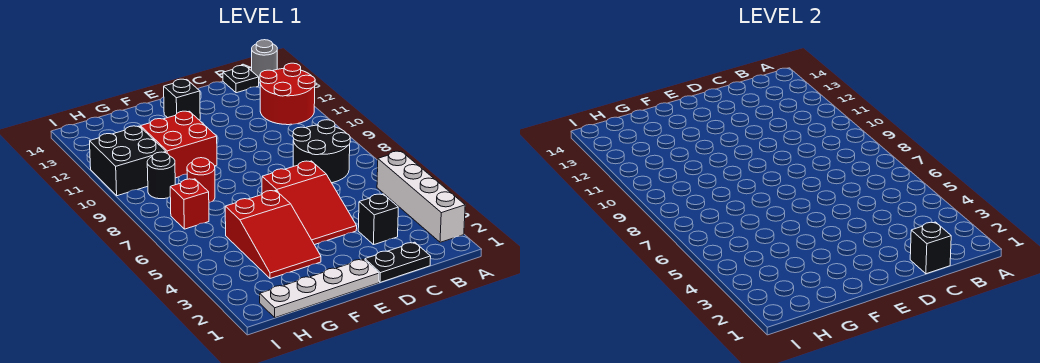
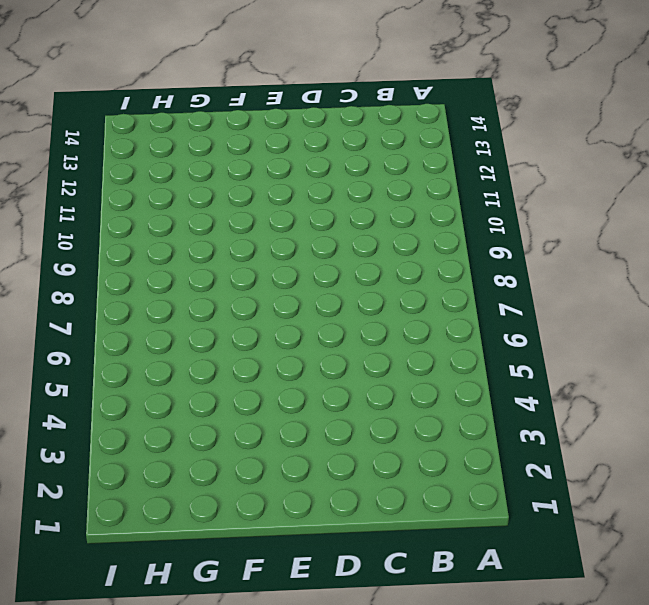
none -> white 1x4 brick [377,151,465,242]
none -> red 2x2 round brick [260,63,315,125]
none -> grey 1x1 round brick [252,40,277,83]

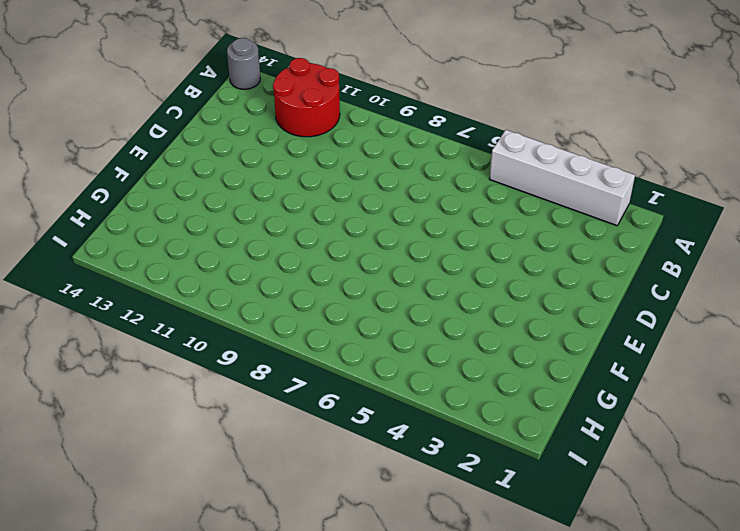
none -> black 2x2 round brick [293,120,350,183]
none -> black 1x1 plate [223,66,259,93]
none -> black 1x2 plate [365,242,431,282]

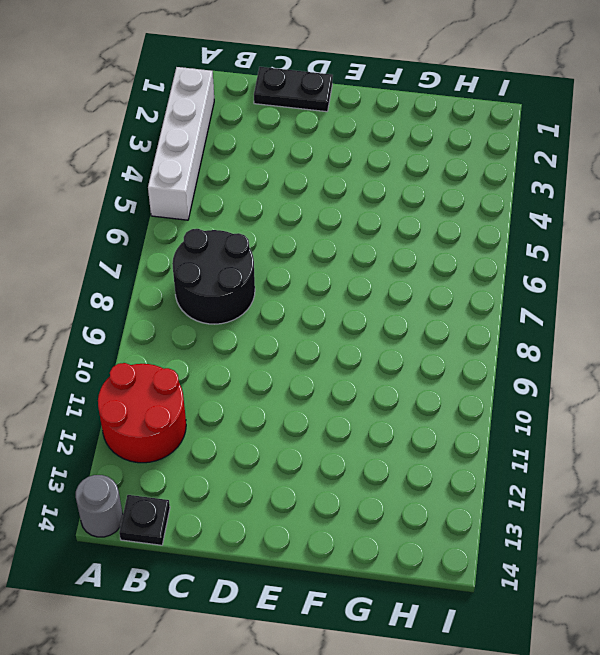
none -> black 1x1 brick [358,194,398,245]
none -> red 2x3 slope [262,161,357,245]
none -> white 1x4 plate [260,259,379,318]

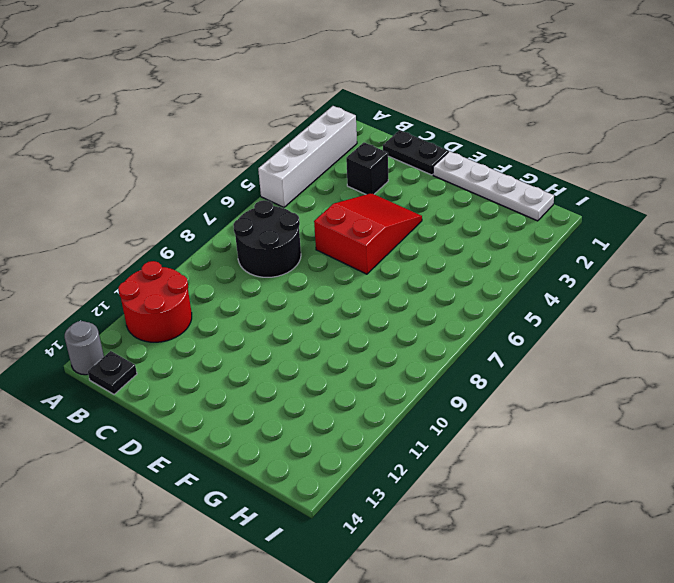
none -> black 1x1 brick [164,79,200,120]
none -> red 2x3 slope [225,190,321,279]
none -> red 2x2 brick [141,111,217,178]

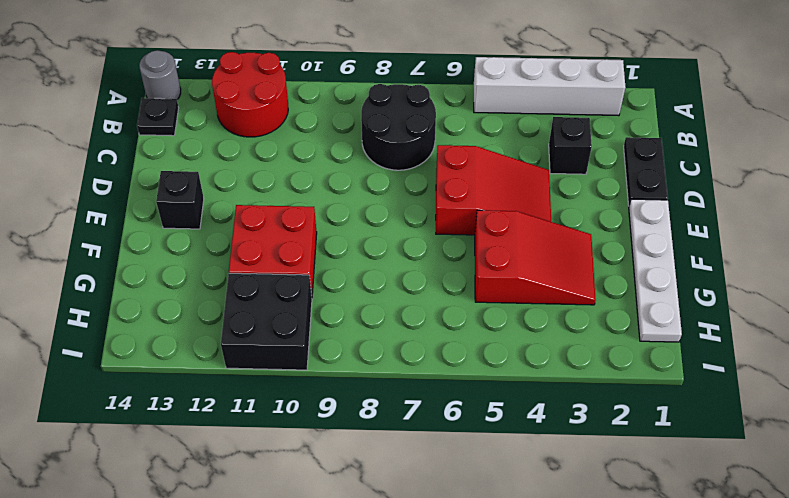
none -> red 1x1 round brick [187,158,215,203]
none -> red 1x1 brick [170,179,209,229]
none -> black 1x1 round brick [147,152,175,199]

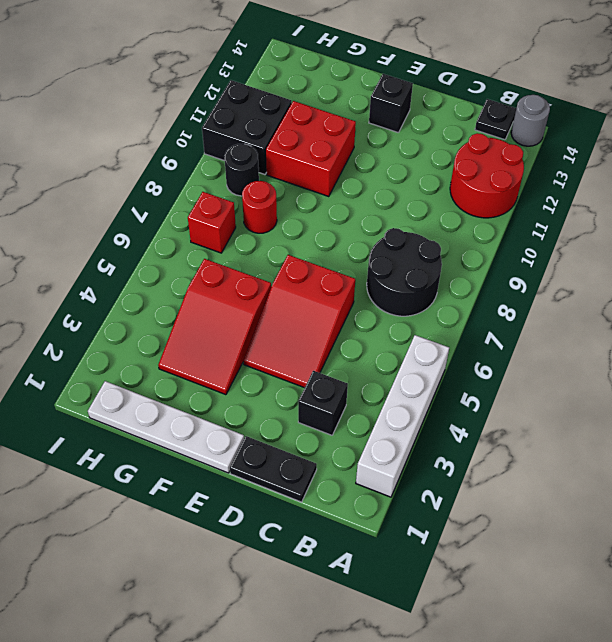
none -> black 1x1 brick [910,222,951,274]

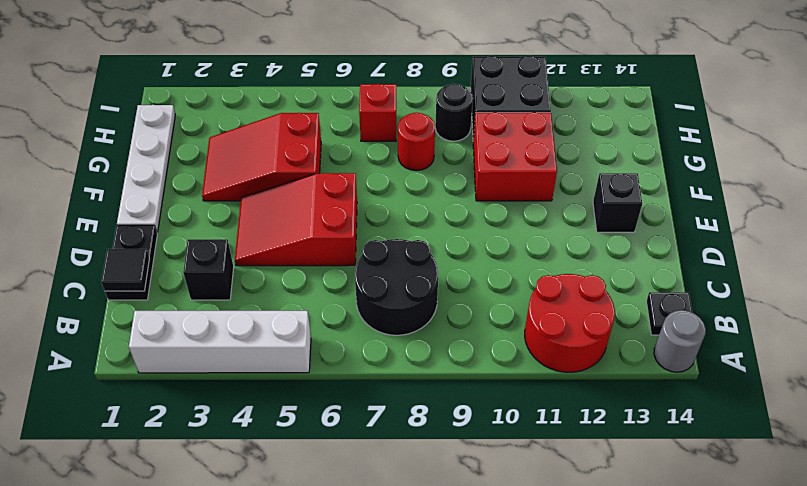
black 1x1 tile [101,249,150,291] -> black 1x1 brick [910,222,951,274]

